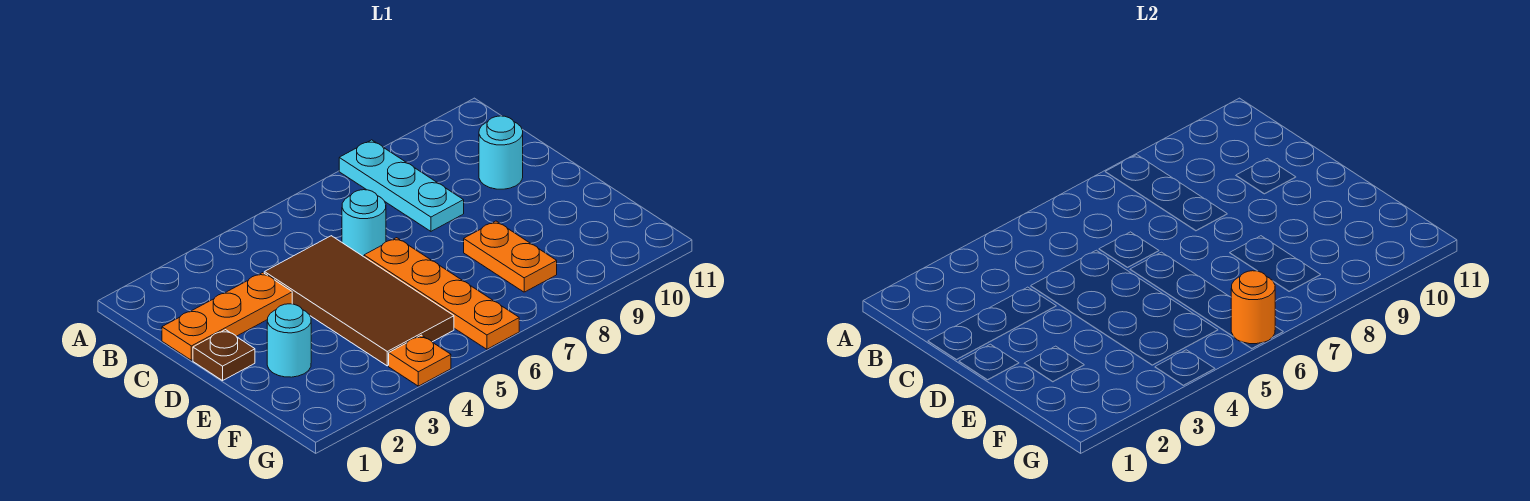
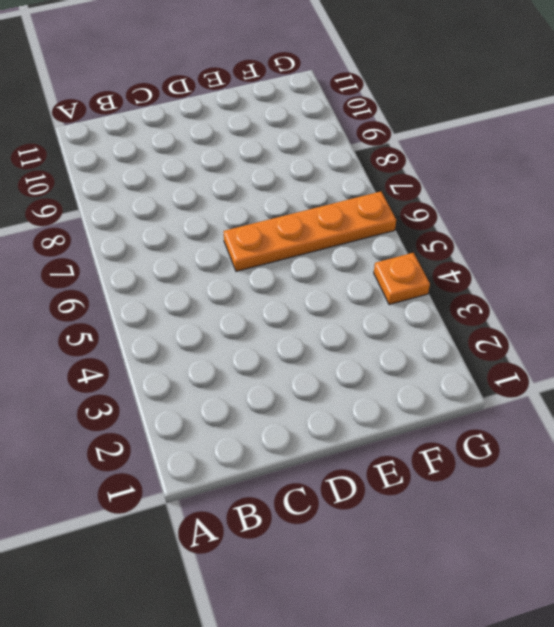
none -> cyan 1x3 plate [339,140,464,231]
none -> orange 1x3 plate [162,273,292,360]

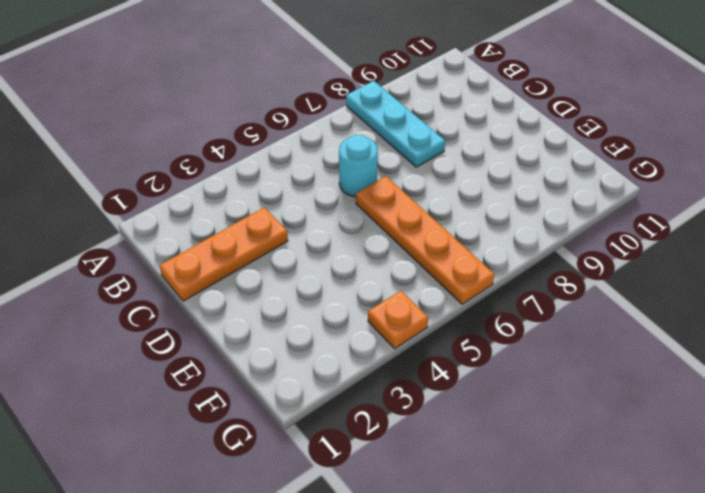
none -> brown 2x4 tile [264,236,454,366]
none -> cyan 1x1 round brick [479,116,523,189]

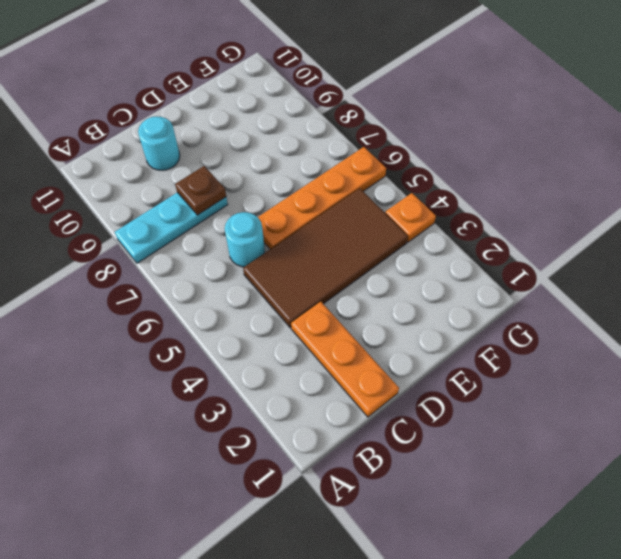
brown 1x1 plate [175,166,226,215] -> brown 1x1 plate moved to [193,330,255,381]
none -> cyan 1x1 round brick [267,304,311,377]
none -> orange 1x2 plate [464,221,557,292]

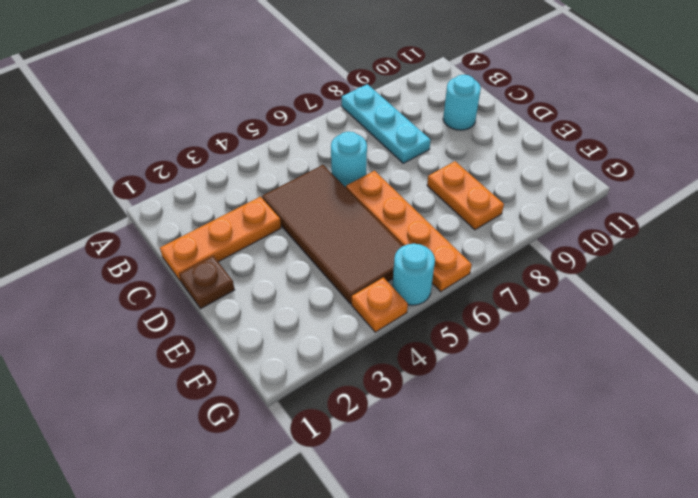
cyan 1x1 round brick [392,244,435,305] -> cyan 1x1 round brick moved to [267,304,311,377]
none -> orange 1x1 round brick [1231,271,1275,344]

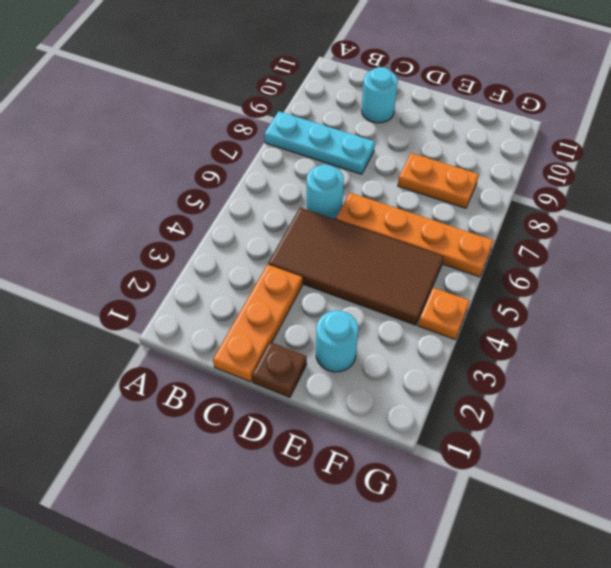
none -> orange 1x1 round brick [1231,271,1275,344]

